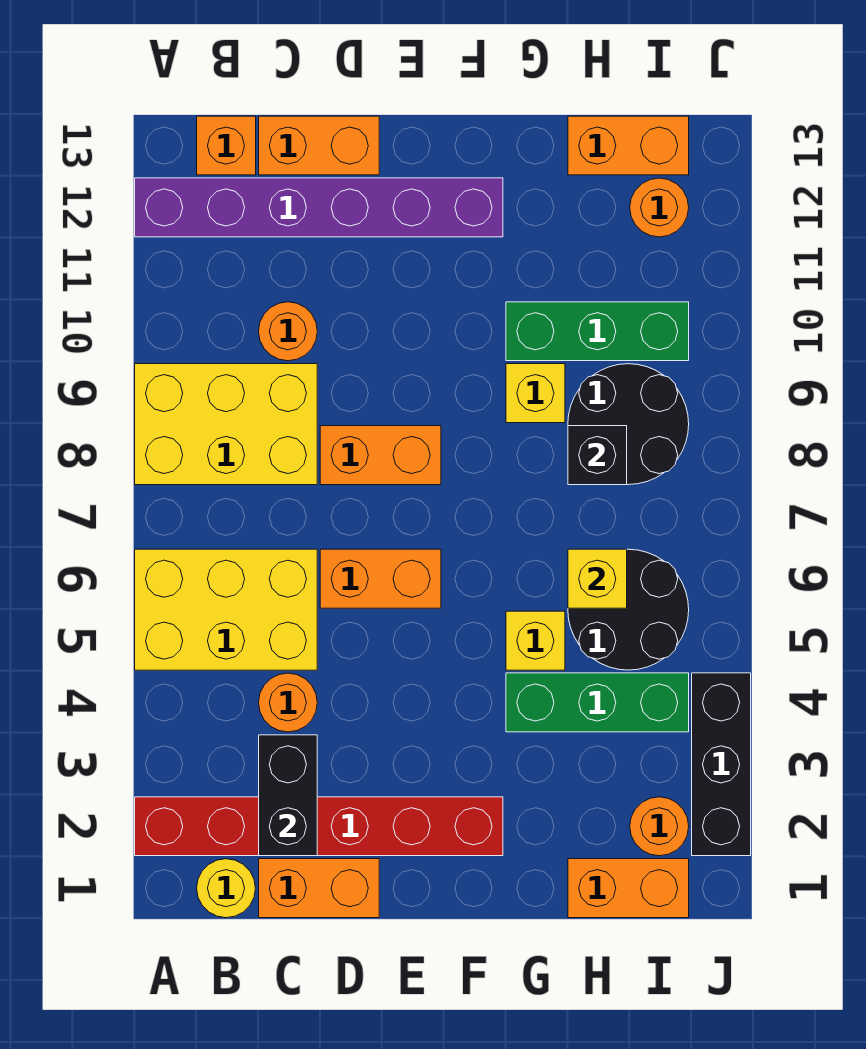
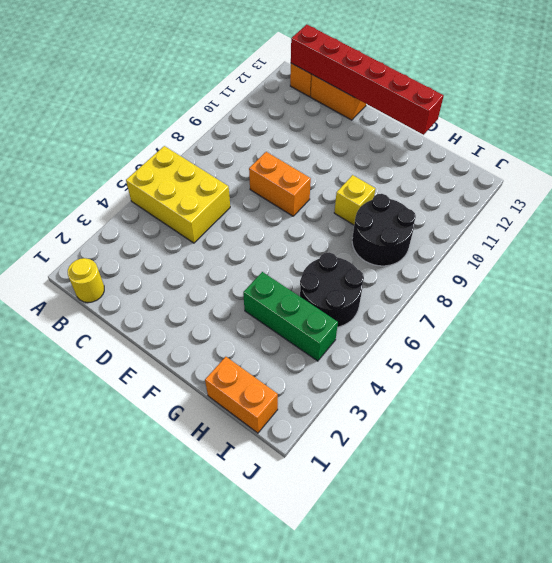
red 1x6 brick [291,25,444,135] -> red 1x6 brick moved to [135,797,503,856]
none -> yellow 2x3 brick [135,364,317,485]
none -> purple 1x6 brick [135,178,503,237]
none -> orange 1x2 brick [259,859,379,918]

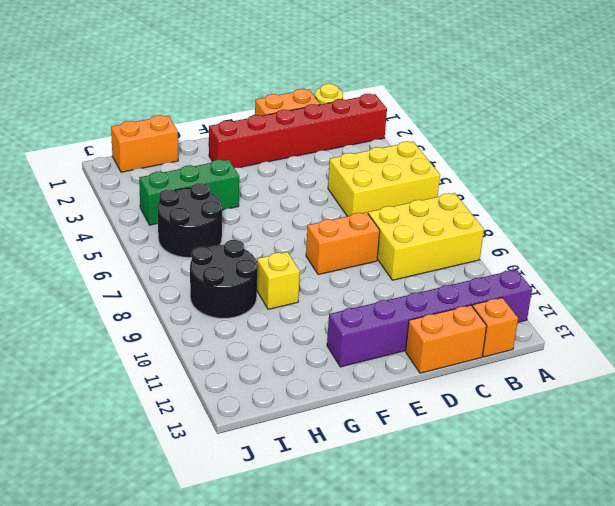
none -> orange 1x1 round brick [259,673,317,732]
none -> orange 1x1 round brick [259,302,317,361]
none -> orange 1x2 brick [320,549,441,608]

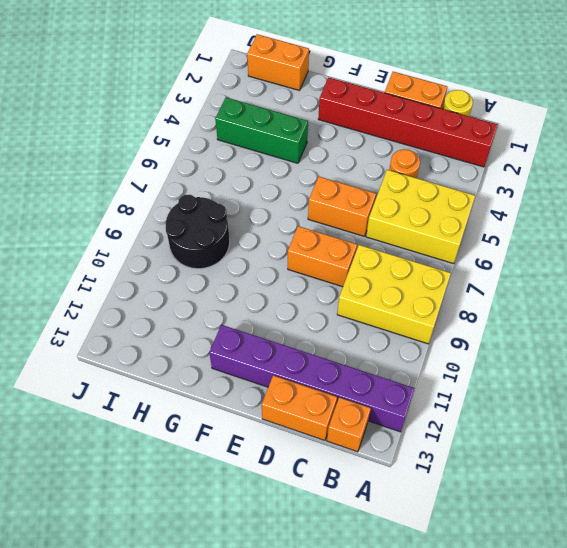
none -> orange 1x1 round brick [259,302,317,361]
none -> yellow 1x1 brick [506,611,565,670]
none -> yellow 1x1 brick [506,364,565,423]

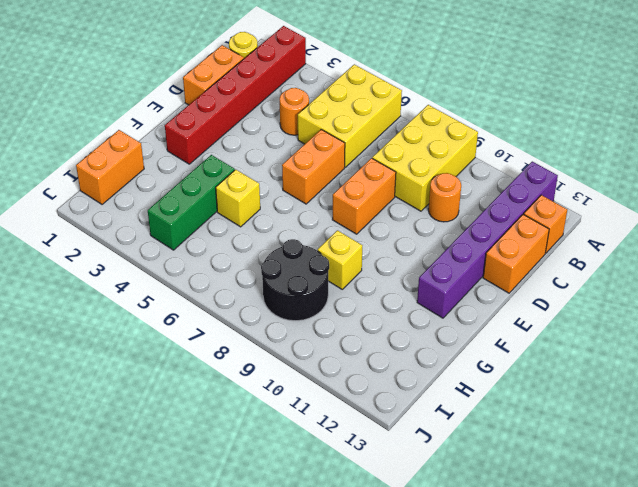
none -> green 1x3 brick [506,302,689,361]
none -> black 2x2 round brick [568,549,689,670]
none -> orange 1x2 brick [568,116,689,175]

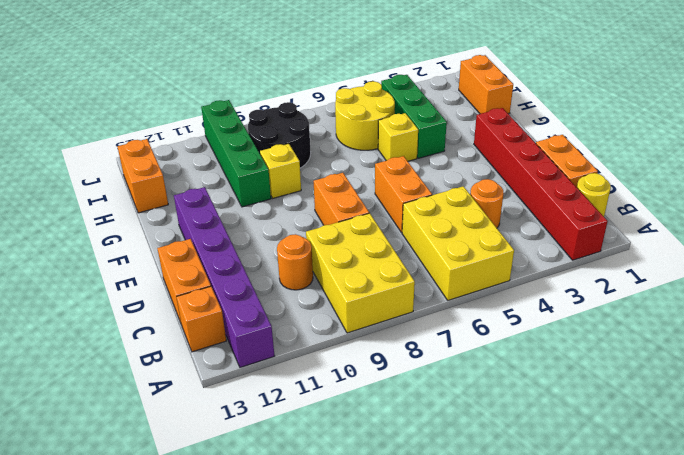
green 1x4 brick [201,100,271,207] -> green 1x3 brick [506,302,689,361]
yellow 2x2 round brick [335,81,395,150] -> black 2x2 round brick [568,549,689,670]
none -> orange 1x1 round brick [630,797,689,856]
none -> orange 1x1 round brick [630,178,689,237]
none -> black 1x3 brick [692,673,751,856]

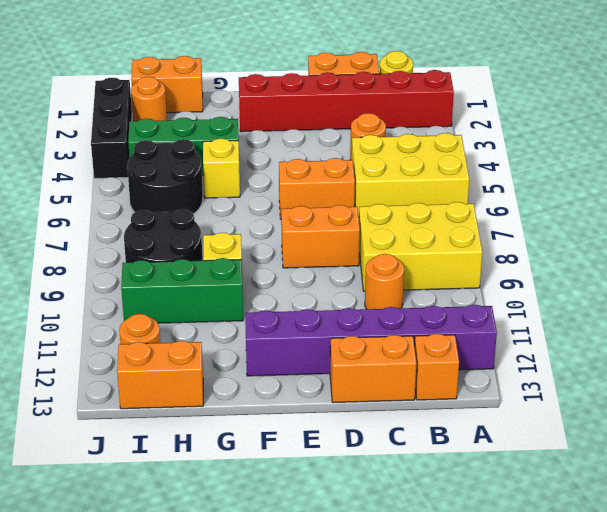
none -> black 1x2 brick [259,735,317,856]
none -> yellow 1x1 brick [568,549,627,608]
none -> black 1x1 brick [568,426,627,485]

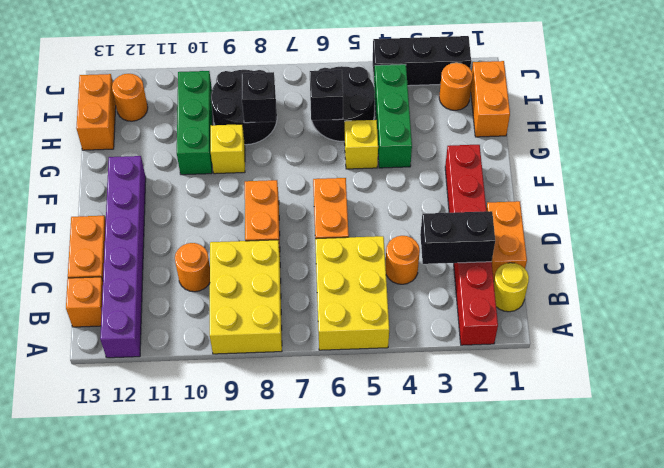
black 1x1 brick [310,70,343,120] -> yellow 1x1 brick [568,549,627,608]

